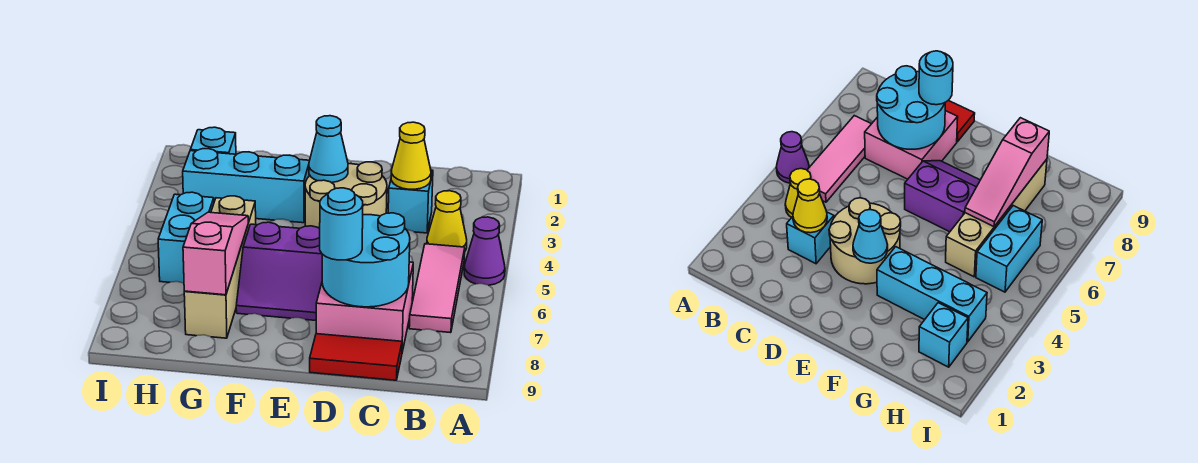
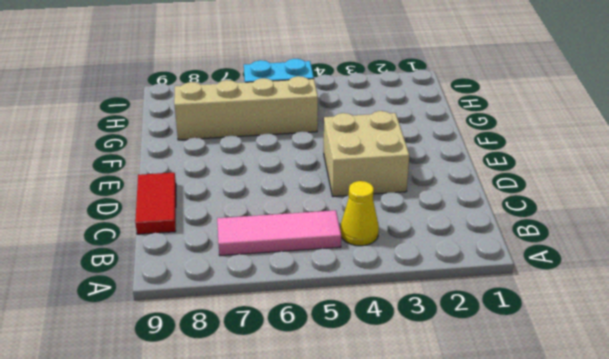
tan 2x2 brick [324,111,409,197] -> tan 2x2 round brick [305,162,387,229]
none -> purple 1x1 cone [464,217,505,285]
none -> cyan 1x1 brick [388,170,433,233]
none -> pink 2x2 brick [316,262,413,352]

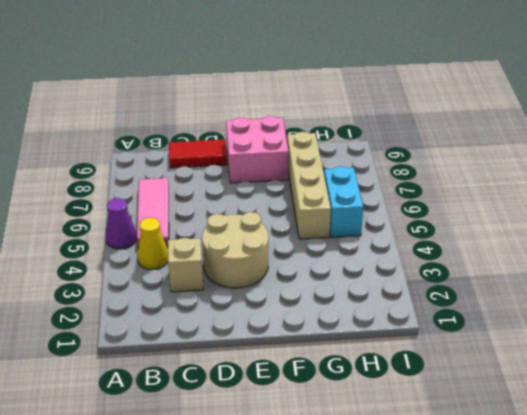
tan 1x1 brick [168,238,203,292] -> cyan 1x1 brick [388,170,433,233]
pink 2x2 brick [226,116,289,183] -> pink 2x2 brick moved to [316,262,413,352]
none -> purple 2x2 slope [236,222,322,320]
none -> cyan 1x3 brick [183,149,310,223]
none -> cyan 1x1 brick [190,127,236,154]

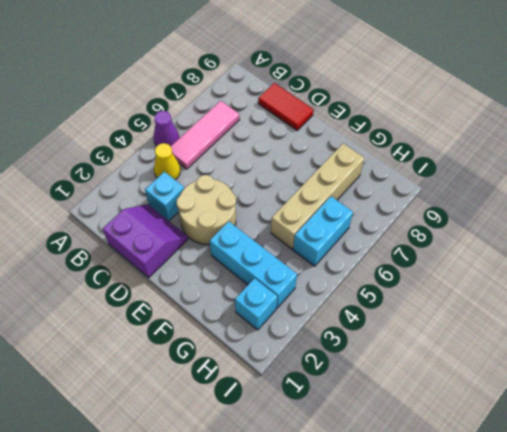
purple 2x2 slope [103,204,188,278] -> purple 2x2 slope moved to [236,222,322,320]
none -> pink 2x2 brick [316,262,413,352]
none -> yellow 1x1 cone [391,122,431,189]
none -> cyan 2x2 round brick [322,213,410,307]

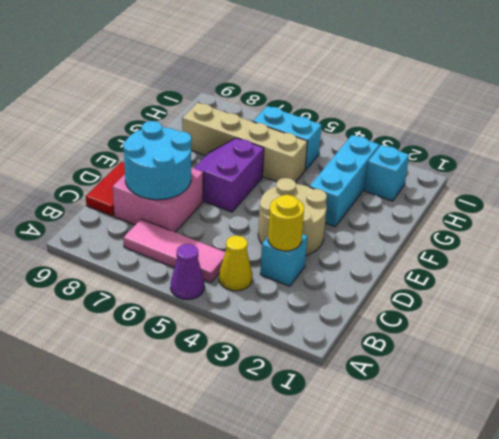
yellow 1x1 round brick [268,195,304,251] -> yellow 1x1 cone [391,122,431,189]
none -> cyan 1x1 cone [309,116,348,183]
none -> pink 1x3 slope [183,212,248,295]
none -> cyan 1x1 round brick [320,188,363,260]

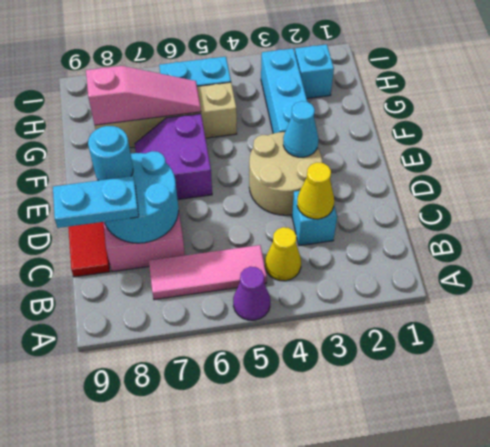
cyan 1x2 plate [53,176,139,228] -> none

